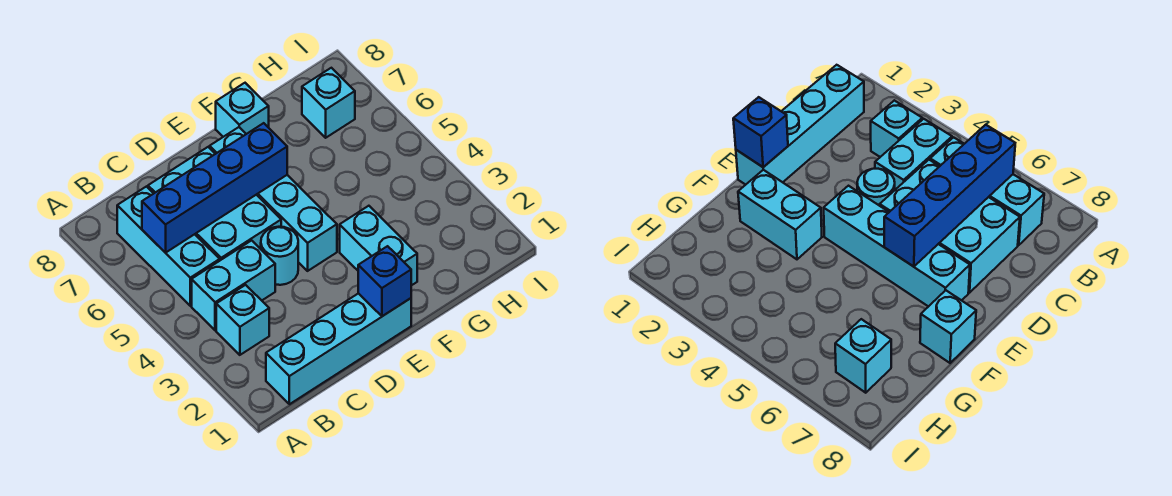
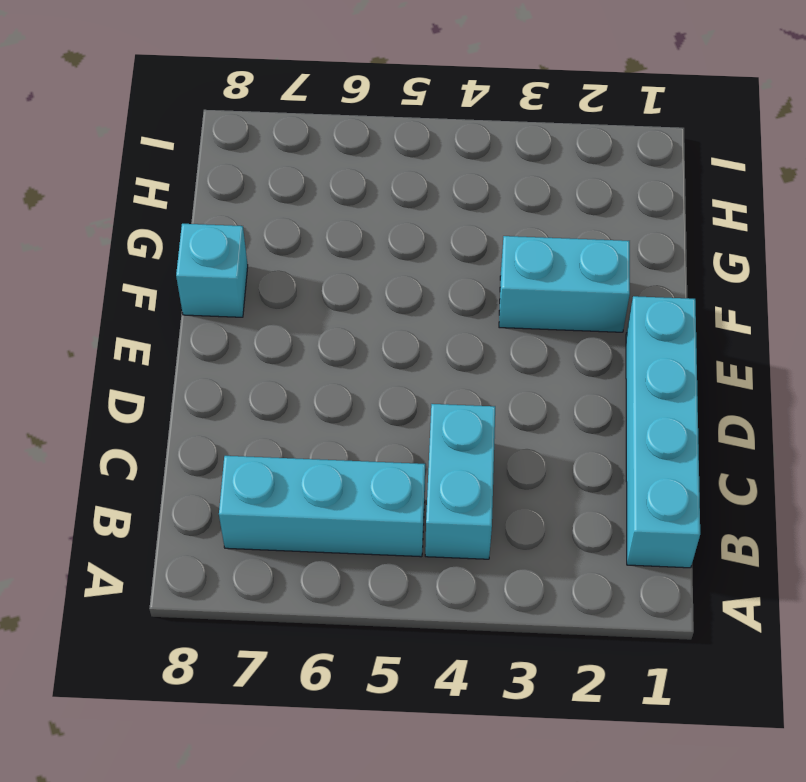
none -> cyan 1x1 brick [216,285,269,355]
none -> cyan 2x3 brick [148,147,281,260]
none -> cyan 1x1 round brick [261,227,298,285]

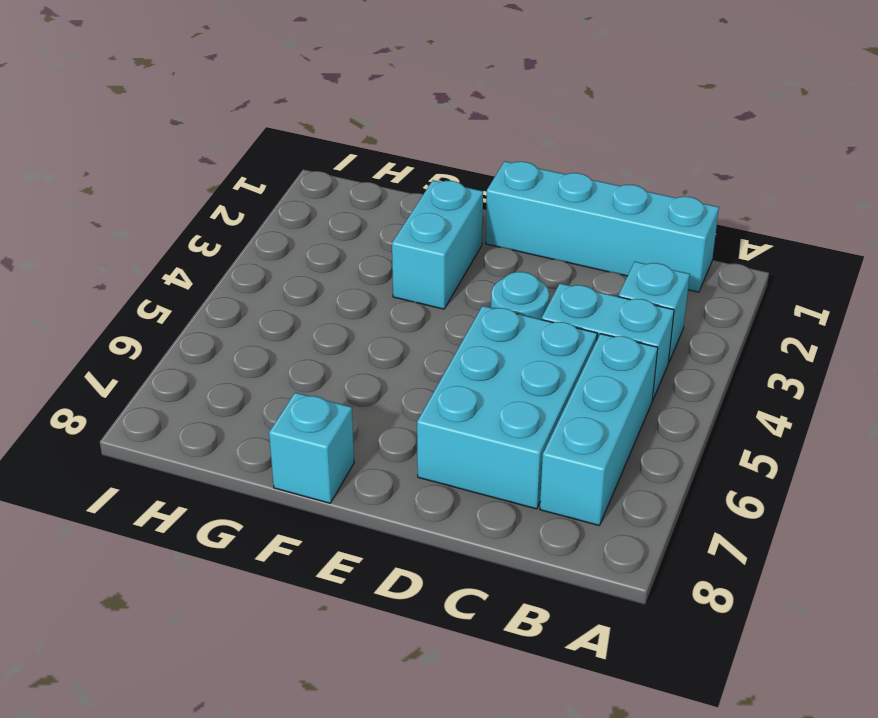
none -> cyan 1x4 brick [210,127,337,271]
none -> cyan 1x1 brick [302,68,355,138]
none -> blue 1x4 brick [142,123,287,253]

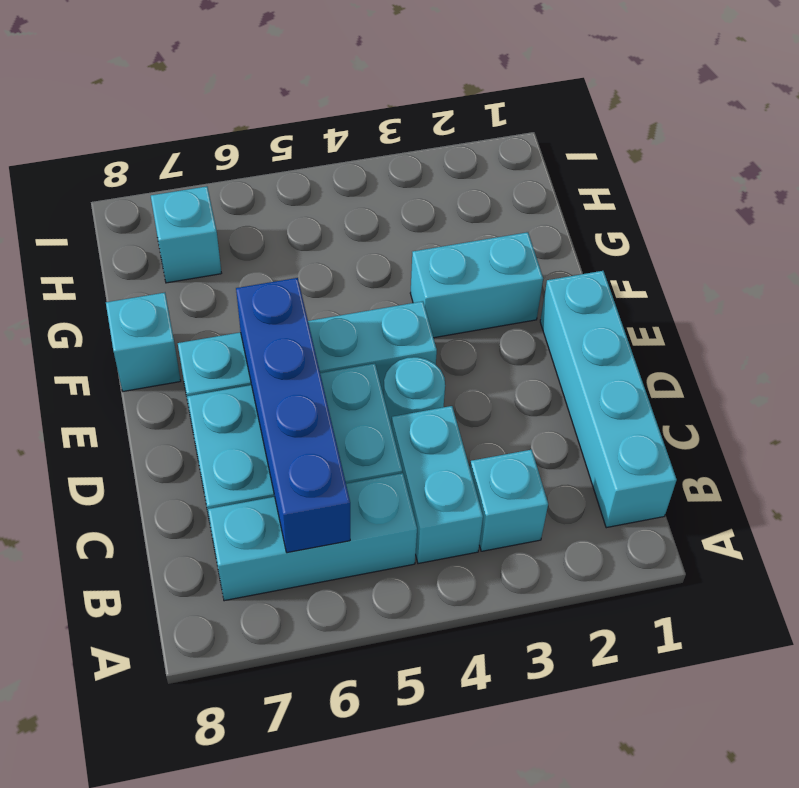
none -> blue 1x1 brick [358,246,411,316]

